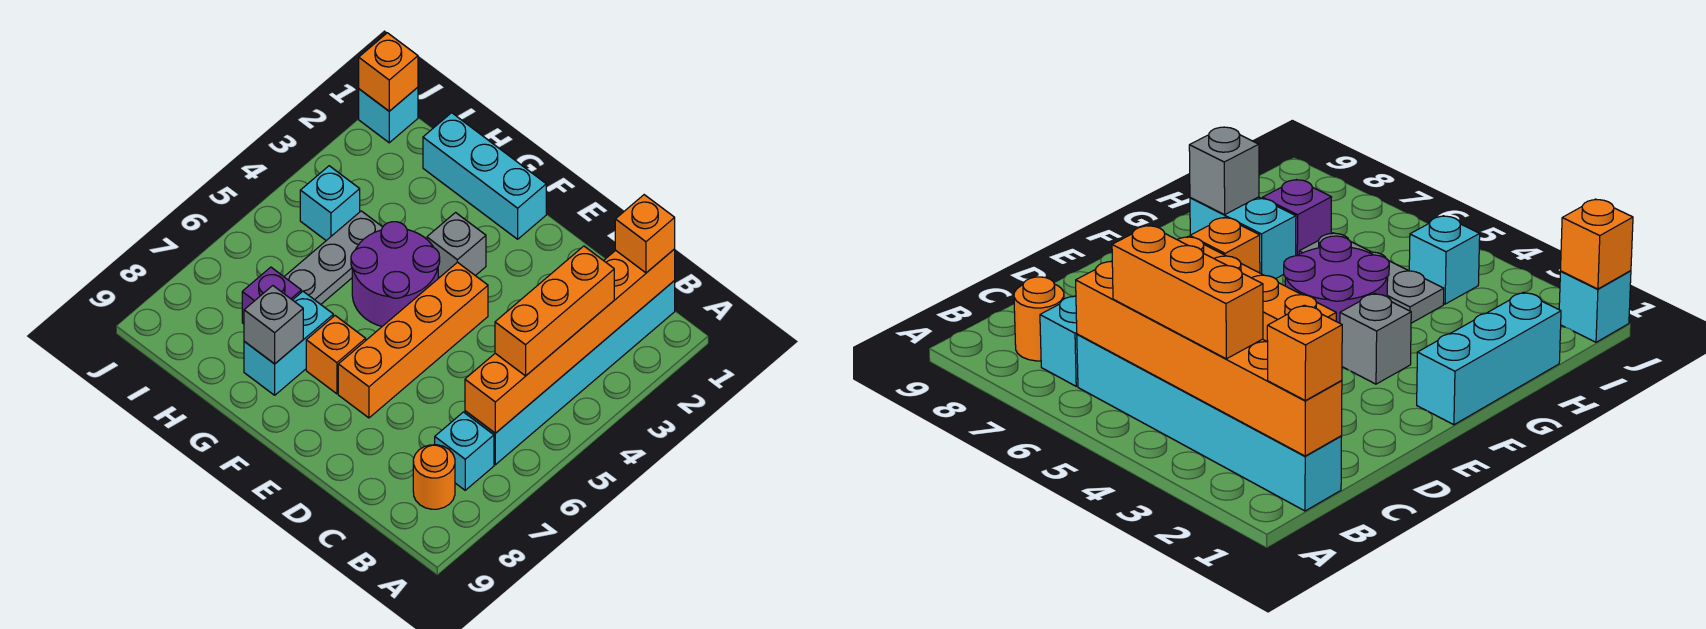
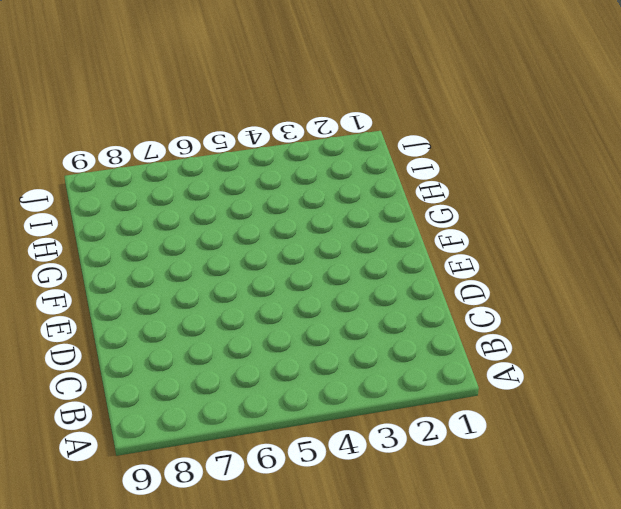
none -> cyan 1x6 brick [465,281,675,465]
none -> cyan 1x1 brick [435,412,494,490]
none -> orange 1x1 round brick [413,445,455,509]

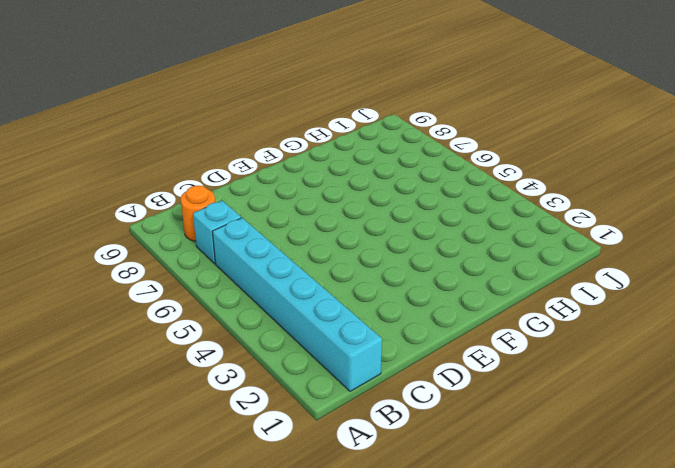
none -> orange 1x4 brick [338,262,488,418]
none -> cyan 1x3 brick [423,113,546,239]
none -> grey 1x1 brick [427,213,486,278]

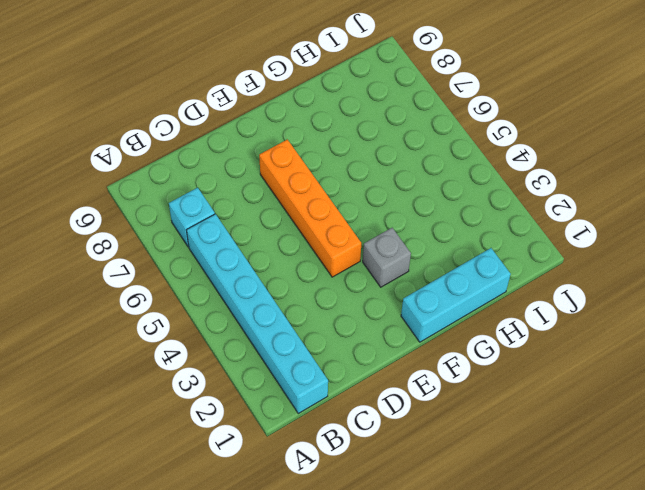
none -> orange 1x1 round brick [413,445,455,509]
none -> purple 2x2 round brick [351,222,440,326]
none -> orange 1x1 brick [306,316,366,394]

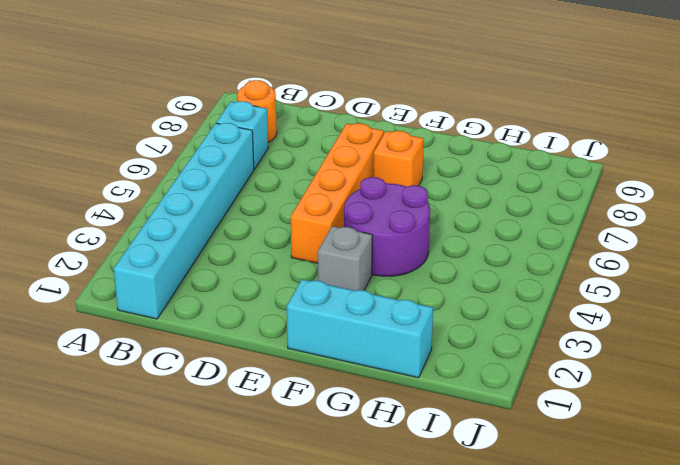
none -> cyan 1x2 brick [244,292,333,395]
none -> grey 1x3 plate [284,211,382,304]
none -> purple 1x1 brick [242,267,301,324]

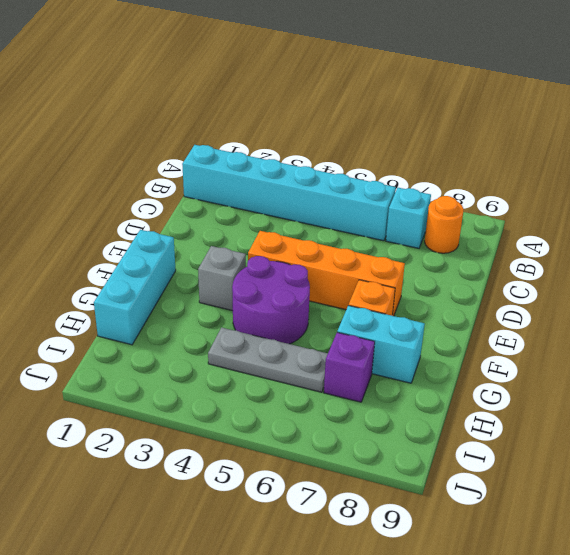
none -> cyan 1x1 brick [300,166,360,240]
none -> cyan 1x1 brick [359,87,418,143]
none -> orange 1x6 brick [465,249,675,433]

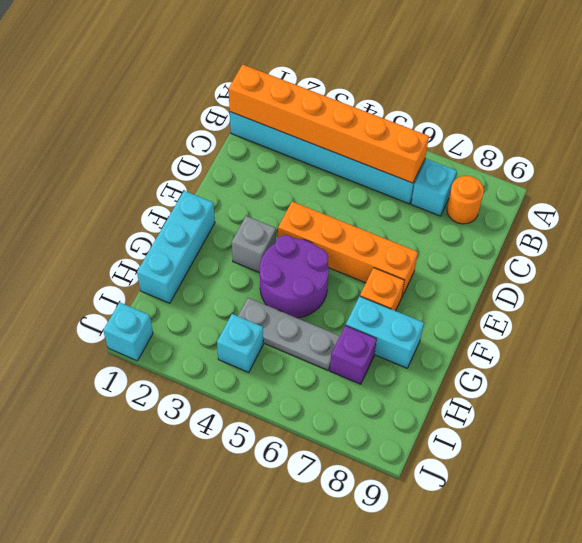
none -> grey 1x1 brick [244,286,303,364]
none -> orange 1x1 brick [359,33,418,111]
none -> orange 1x1 brick [615,195,675,273]

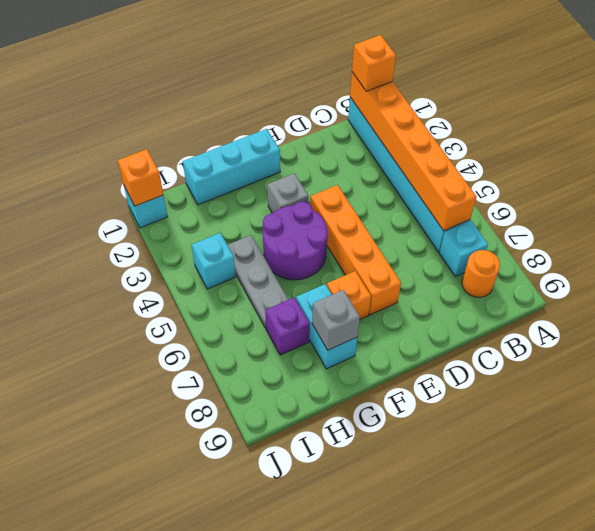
none -> orange 1x3 brick [495,246,614,376]

